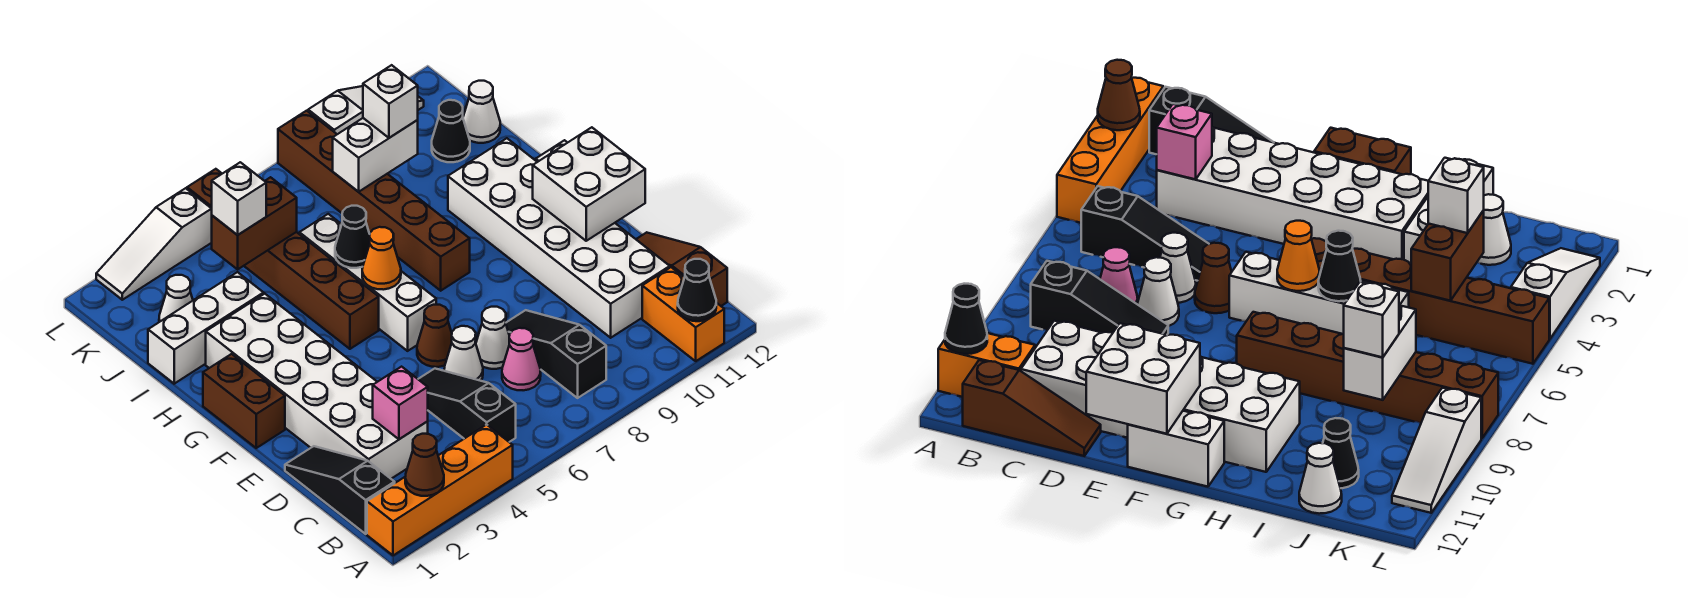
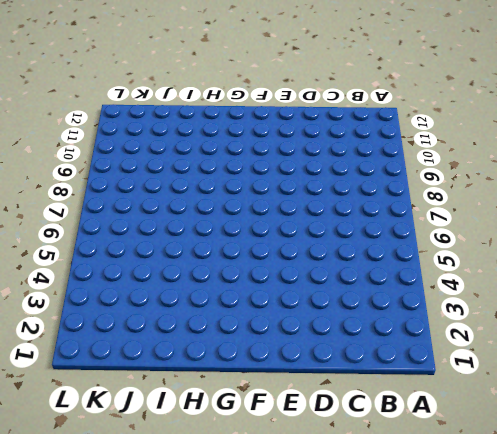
none -> orange 1x4 brick [367,424,513,555]
none -> orange 1x2 brick [642,267,724,361]
none -> black 1x3 slope [285,446,395,534]
none -> black 1x3 slope [418,369,516,442]

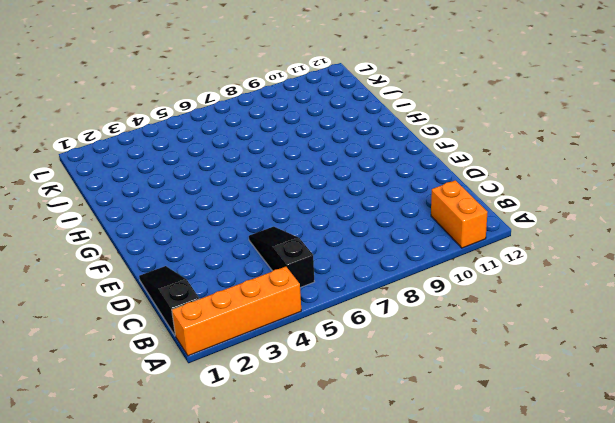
none -> black 1x3 slope [506,310,606,398]
none -> brown 1x3 slope [636,232,727,306]
none -> white 2x6 brick [206,294,428,479]
none -> pink 1x1 cone [502,328,541,390]

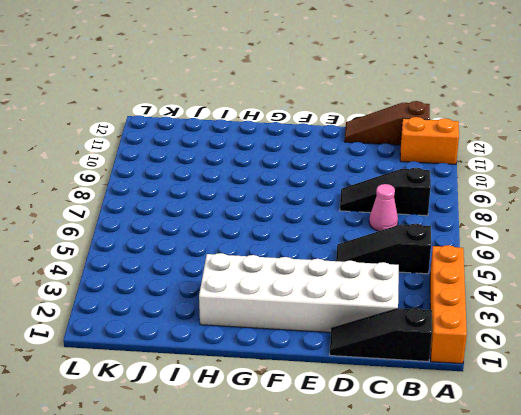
none -> white 2x6 brick [448,138,670,338]
none -> white 1x1 cone [444,326,483,381]
none -> white 1x1 cone [476,307,509,369]
none -> brown 1x1 cone [417,305,452,367]

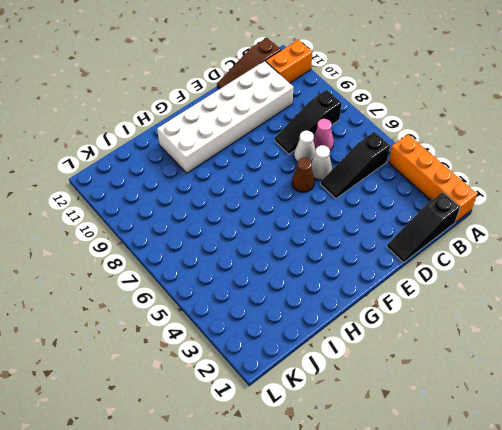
none -> white 2x6 brick [206,294,428,479]
none -> brown 1x2 brick [203,354,285,448]
none -> white 1x4 brick [299,214,436,351]
none -> white 1x2 brick [1128,411,1224,487]

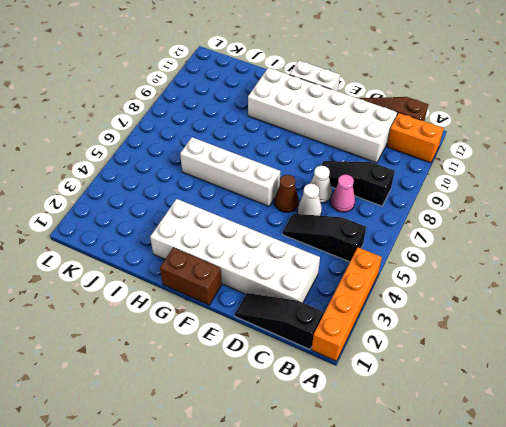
none -> brown 1x6 brick [187,169,379,349]
none -> brown 1x6 brick [278,111,470,291]
none -> white 1x3 brick [148,272,264,384]
none -> white 1x1 cone [159,275,193,322]

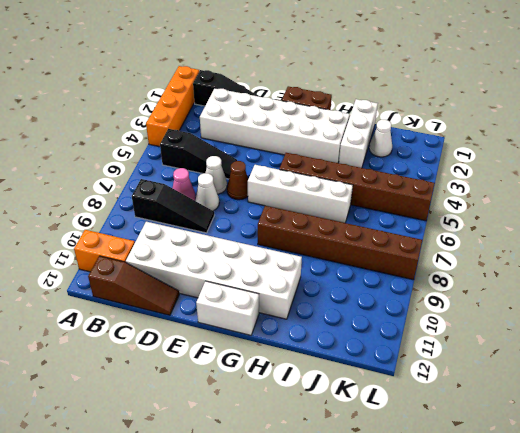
none -> black 1x1 cone [432,100,470,162]
none -> white 1x1 cone [463,81,500,143]
none -> white 1x3 slope [96,188,212,300]
none -> white 1x3 slope [308,86,424,134]

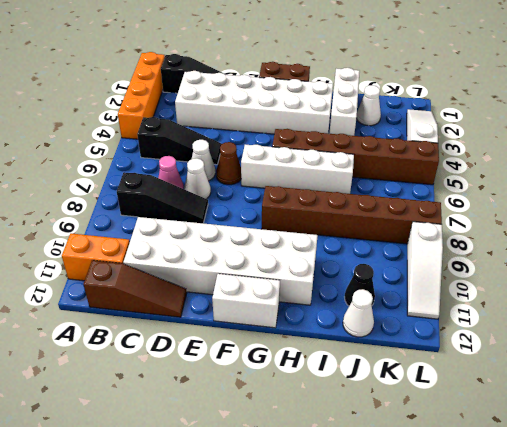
none -> brown 1x1 cone [405,434,444,496]
none -> black 1x1 cone [678,259,716,321]
none -> pink 1x1 brick [373,367,428,439]
none -> white 2x2 brick [533,127,645,241]

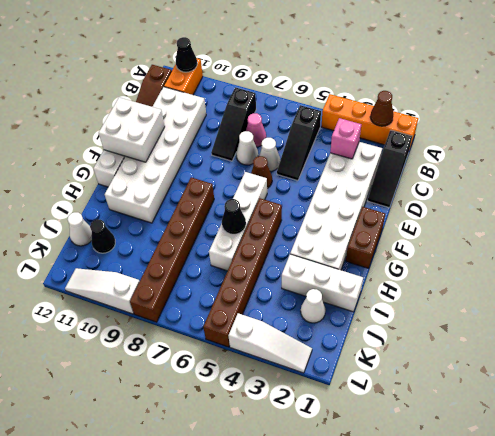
none -> orange 1x1 cone [362,227,401,290]
none -> brown 1x2 brick [212,177,297,269]
none -> white 1x2 brick [333,118,418,192]
none -> white 1x1 brick [212,162,266,235]

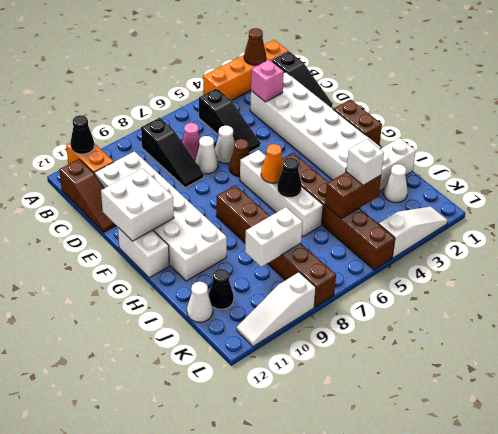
none -> white 1x1 brick [363,65,418,138]

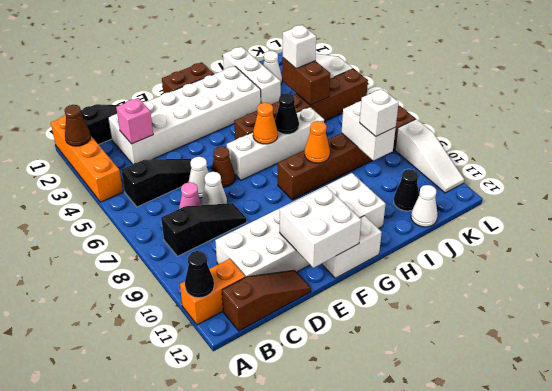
orange 1x1 cone [305,121,330,163] -> none

